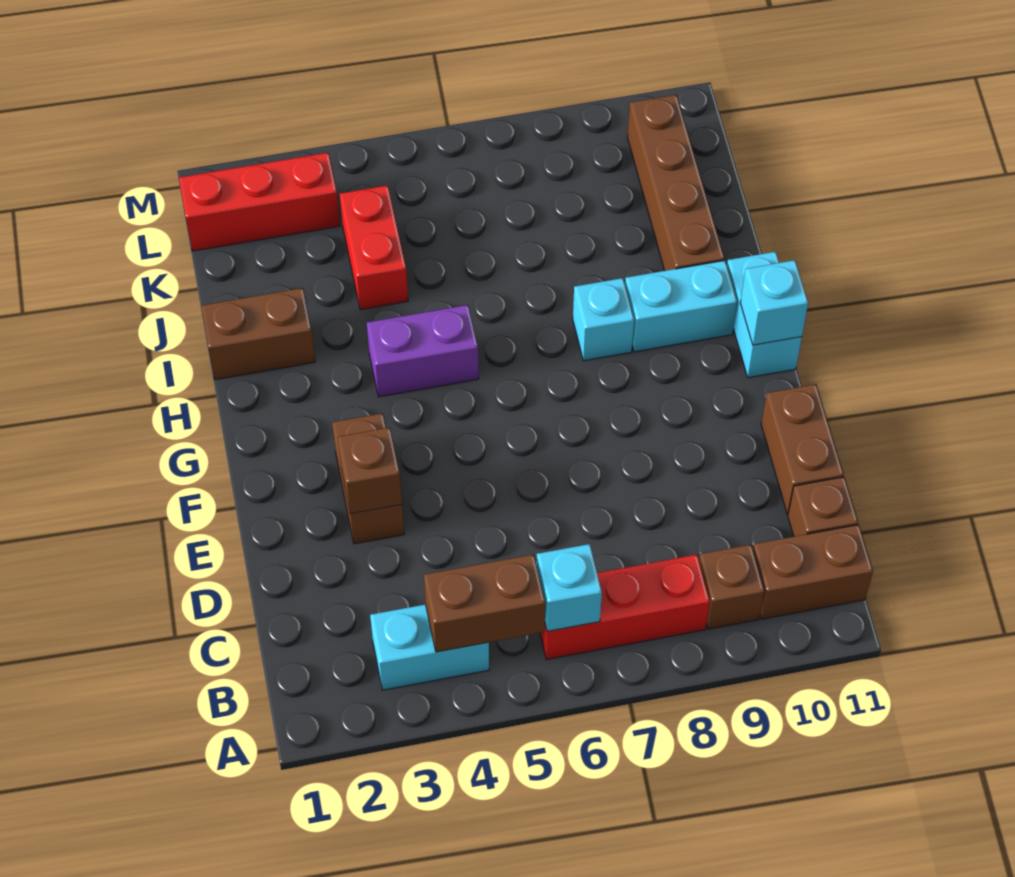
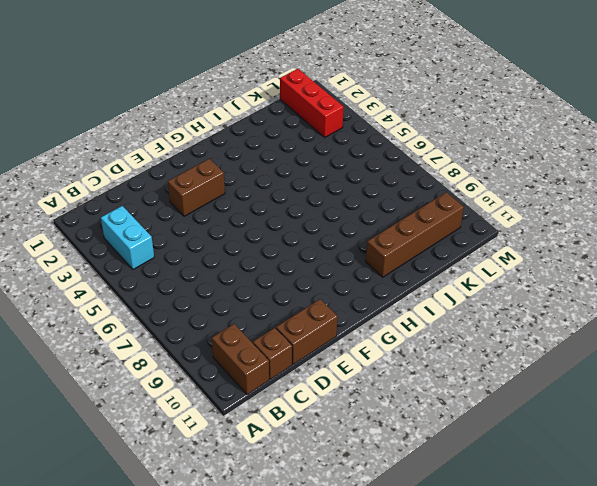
none -> red 1x3 brick [540,555,710,660]
none -> brown 1x1 brick [699,545,764,629]
none -> cyan 1x2 brick [727,252,802,378]

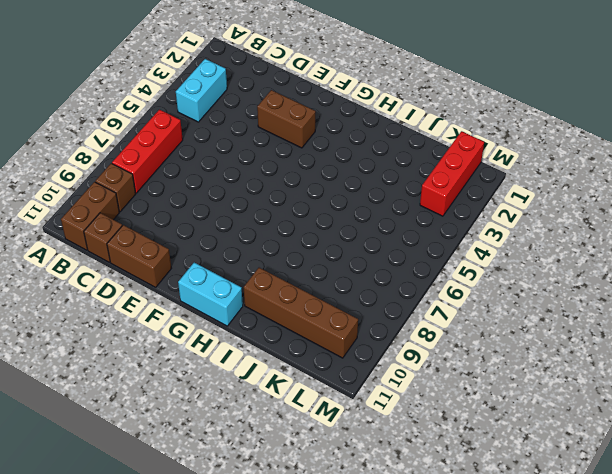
none -> purple 1x2 brick [367,305,479,397]
none -> cyan 1x1 brick [573,278,634,361]
none -> cyan 1x2 brick [625,260,737,352]

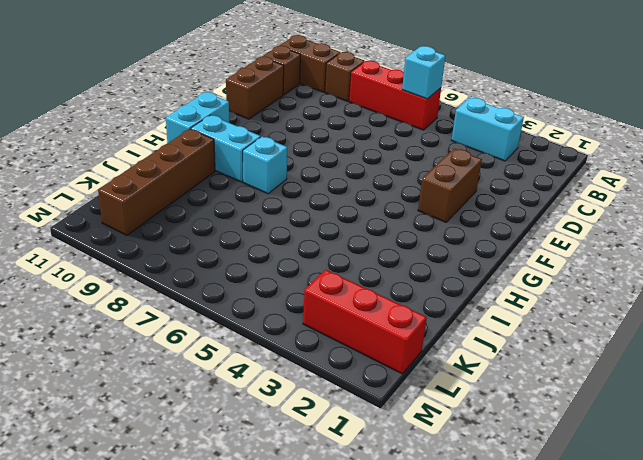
none -> purple 1x2 brick [367,305,479,397]
none -> brown 1x2 brick [201,288,315,380]
none -> red 1x2 brick [340,185,408,310]

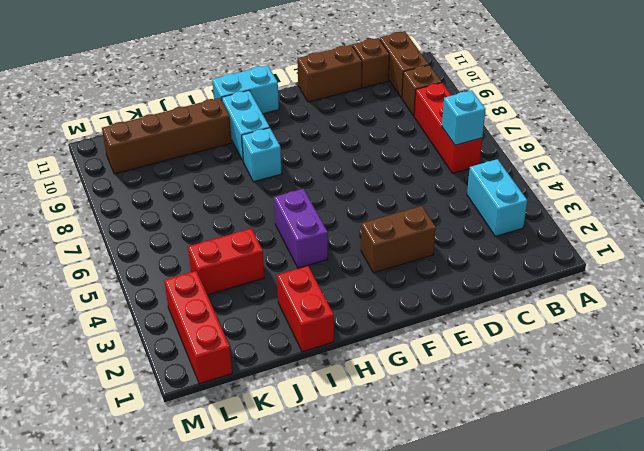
red 1x2 brick [277,266,334,352] -> brown 1x2 brick [201,288,315,380]
none -> brown 1x2 brick [424,554,545,652]
none -> brown 1x1 brick [338,427,402,514]
none -> cyan 1x1 brick [740,260,808,345]

